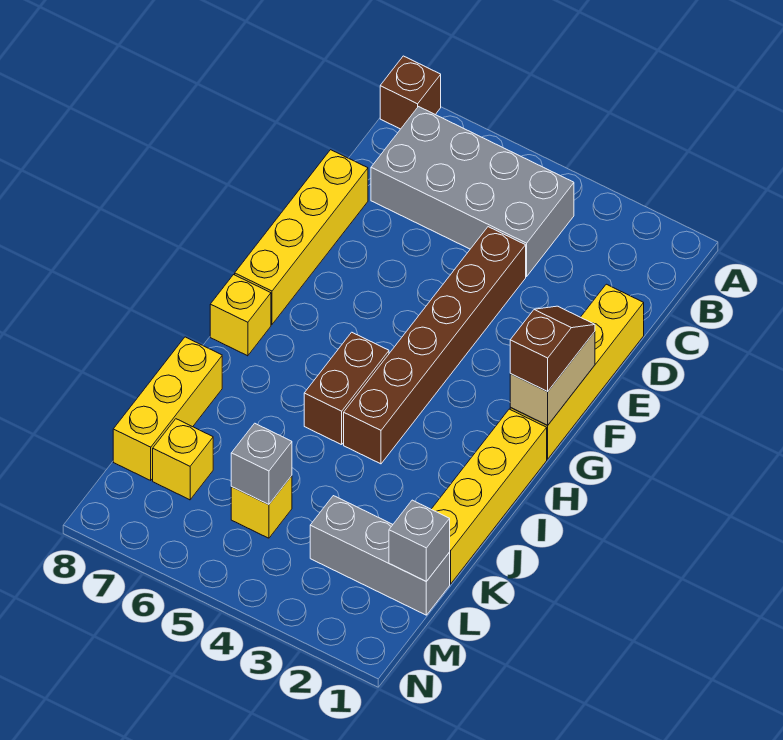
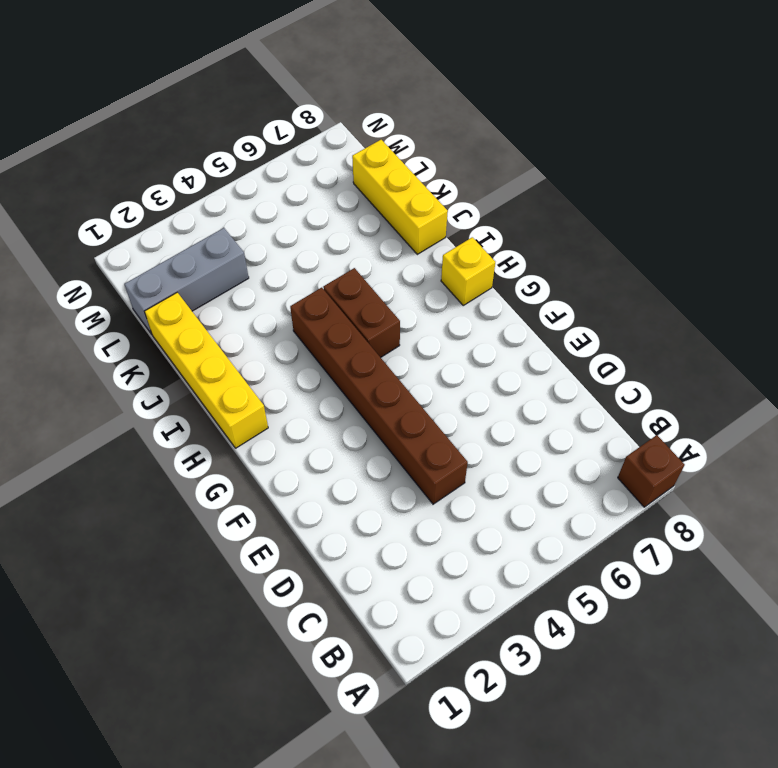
none -> grey 2x4 brick [371,107,574,277]
none -> yellow 1x4 brick [510,284,644,459]
none -> yellow 1x4 brick [235,150,368,324]

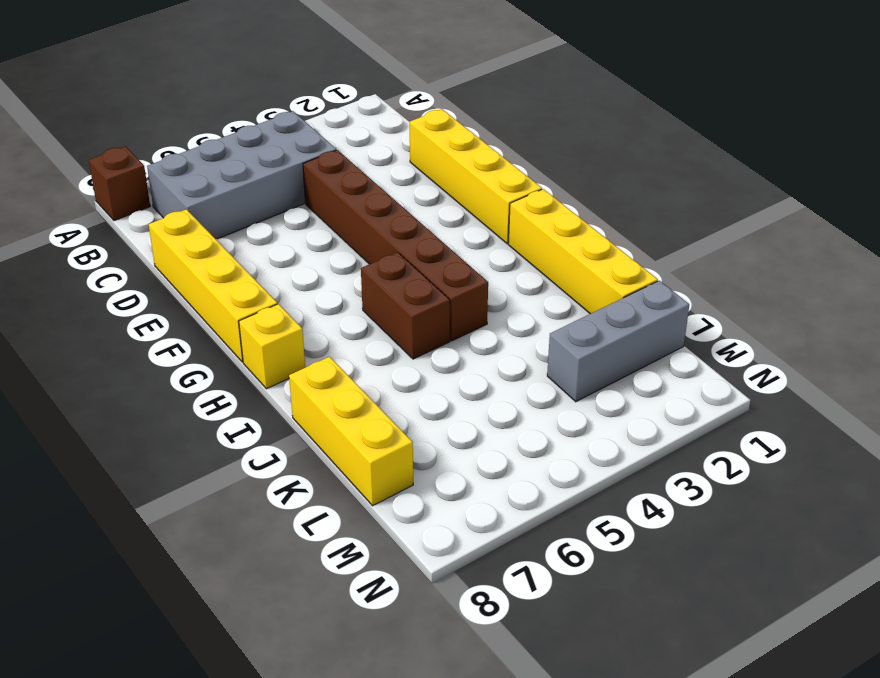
none -> yellow 1x1 brick [231,476,292,538]
none -> yellow 1x1 brick [153,419,213,500]
none -> tan 1x2 brick [510,332,595,425]

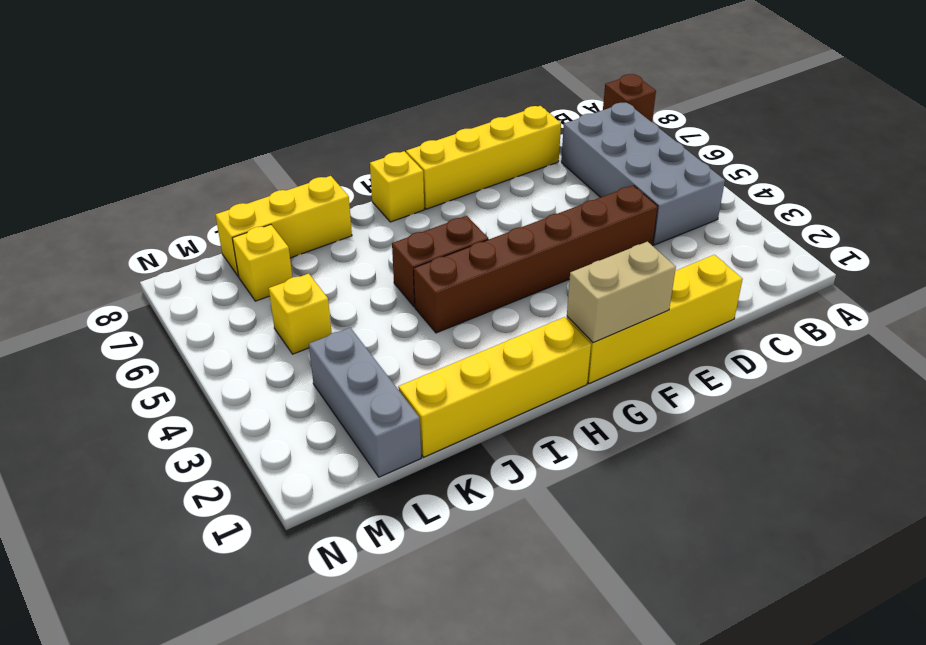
none -> grey 1x1 brick [389,500,450,581]
none -> grey 1x1 brick [231,423,292,505]
none -> brown 1x2 slope [510,306,595,392]

